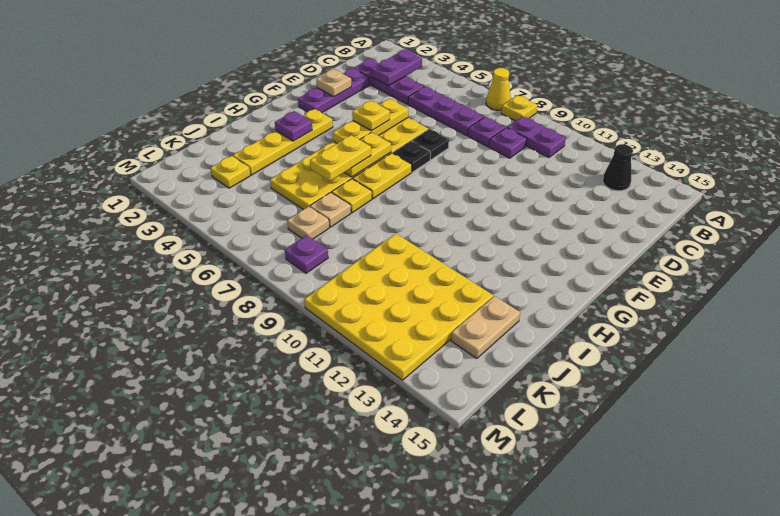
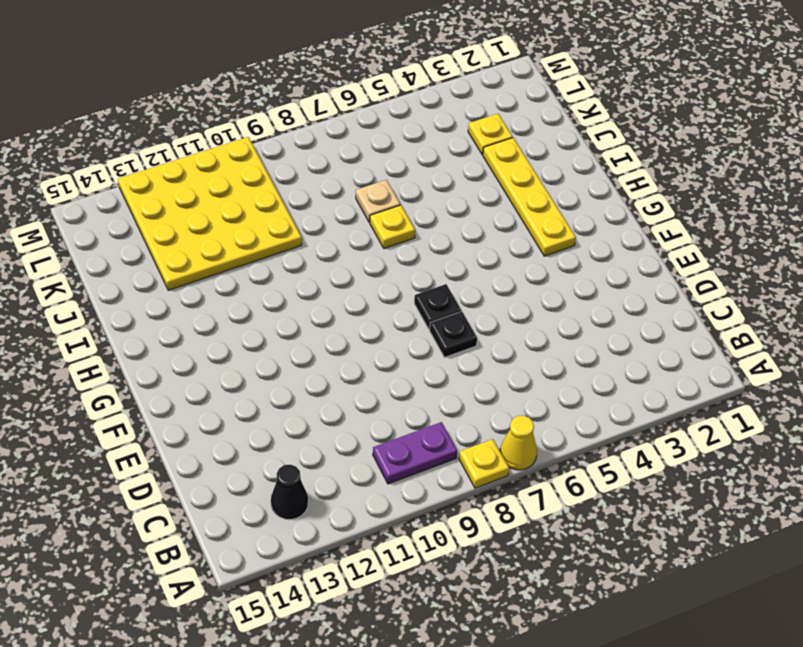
none -> purple 1x3 plate [353,59,424,104]
none -> purple 1x3 plate [408,87,484,136]
none -> purple 1x1 plate [468,117,505,147]

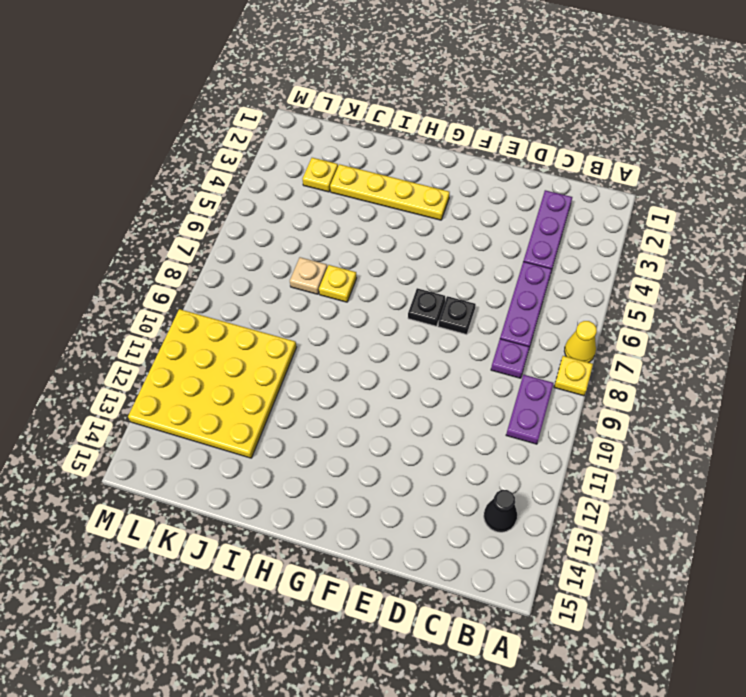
none -> purple 1x1 plate [489,128,527,158]
none -> purple 1x3 plate [298,68,370,113]
none -> yellow 2x6 plate [270,118,428,210]

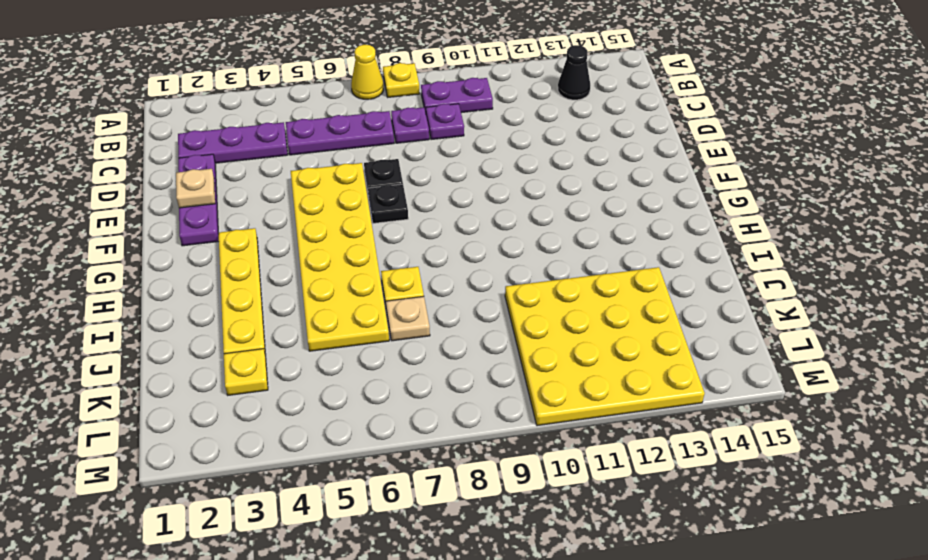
none -> yellow 1x2 plate [353,153,412,199]
none -> tan 1x2 plate [451,296,520,359]
none -> tan 1x1 plate [287,206,329,239]

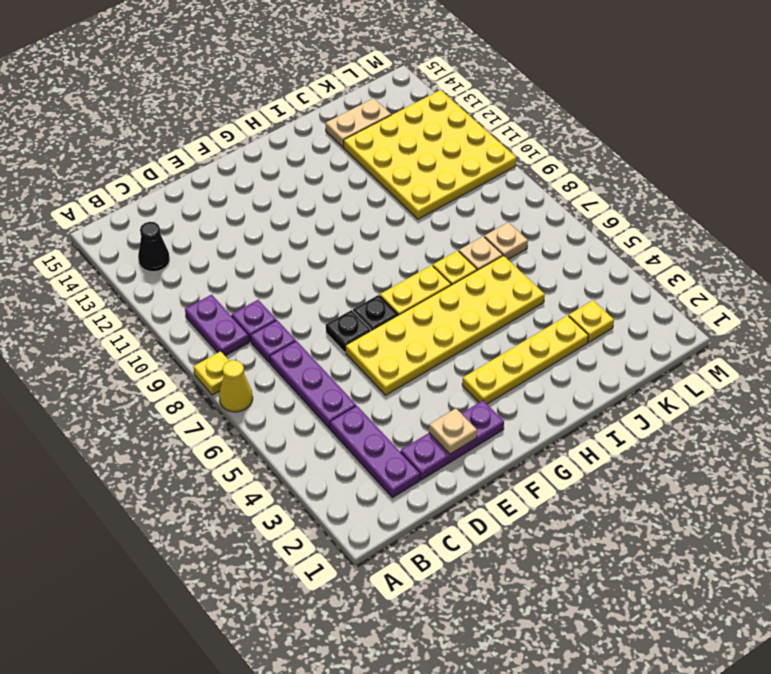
none -> purple 1x1 plate [285,235,328,273]
none -> purple 1x2 plate [371,50,422,86]
none -> yellow 1x3 plate [333,99,408,143]

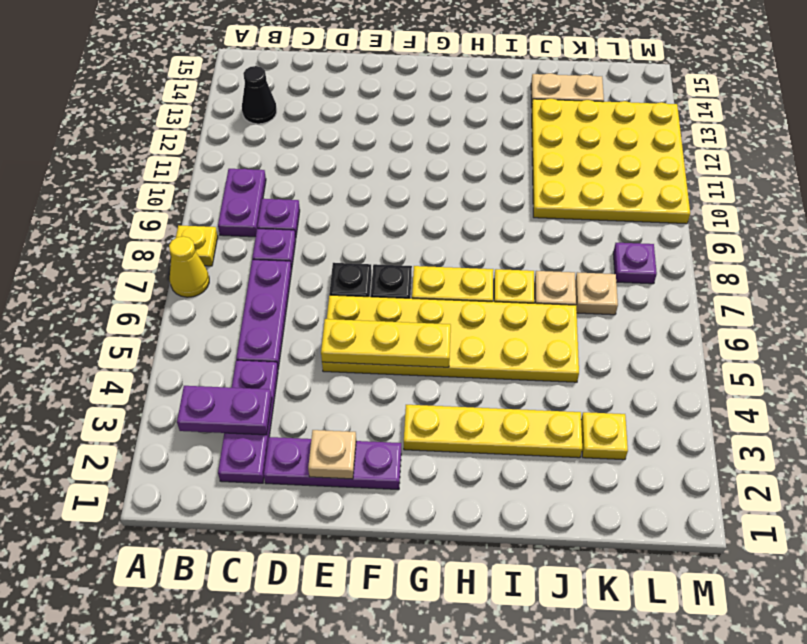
none -> yellow 1x2 plate [344,132,391,177]
none -> purple 1x1 plate [275,111,312,141]
none -> yellow 1x1 plate [352,101,390,131]

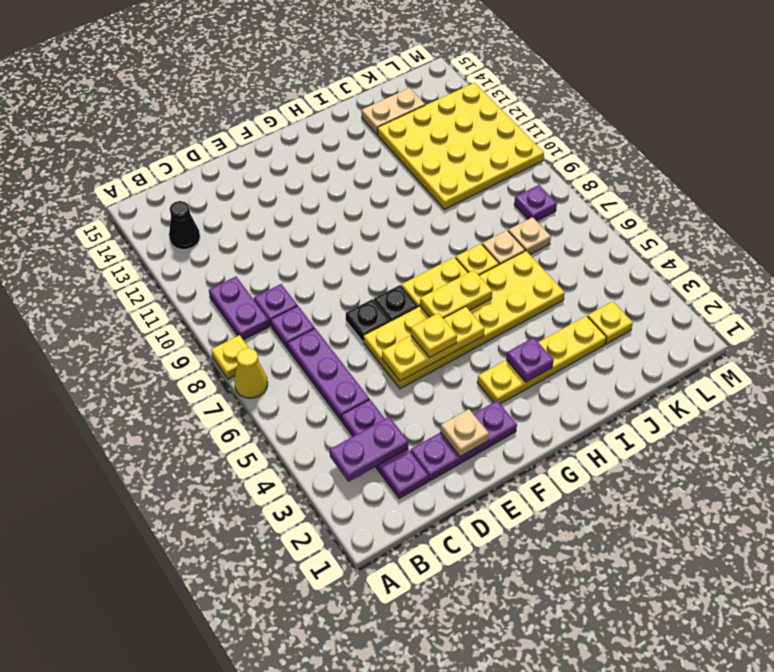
none -> yellow 1x2 plate [310,135,371,181]

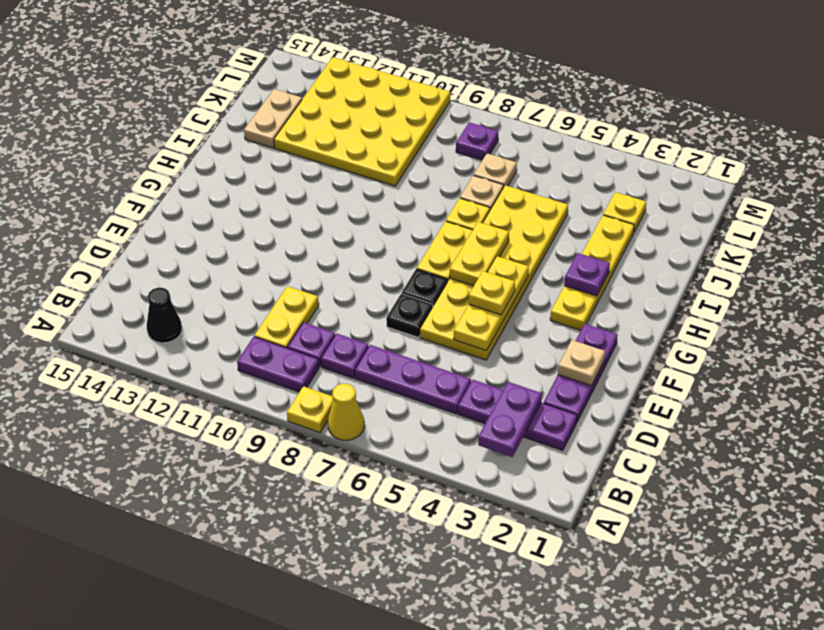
yellow 1x2 plate [254,286,319,348] -> yellow 1x2 plate moved to [310,135,371,181]

